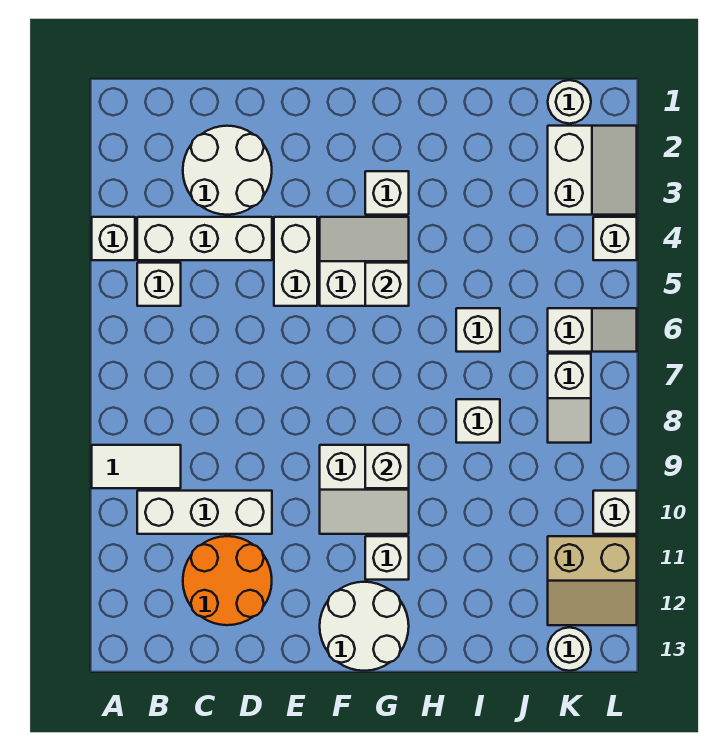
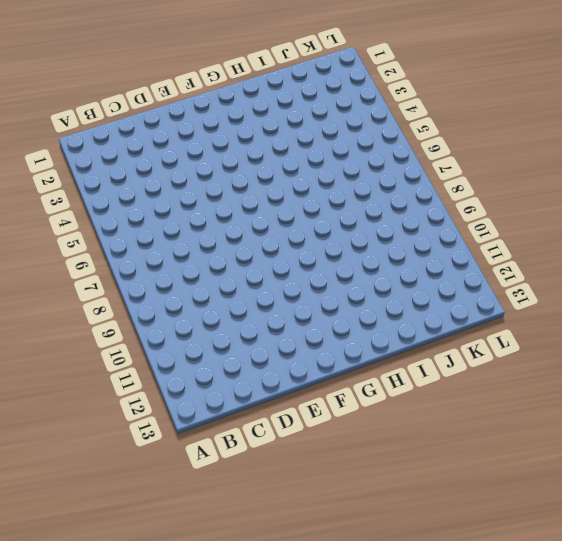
none -> white 1x1 brick [92,217,135,260]
none -> white 1x2 tile [92,445,181,488]
none -> white 1x3 brick [137,217,272,260]

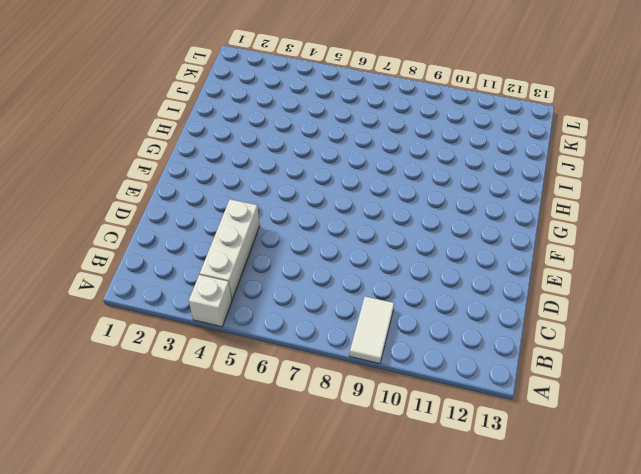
none -> white 1x1 brick [137,263,181,306]
none -> white 1x3 brick [137,491,272,534]
none -> white 2x2 round brick [183,126,272,215]

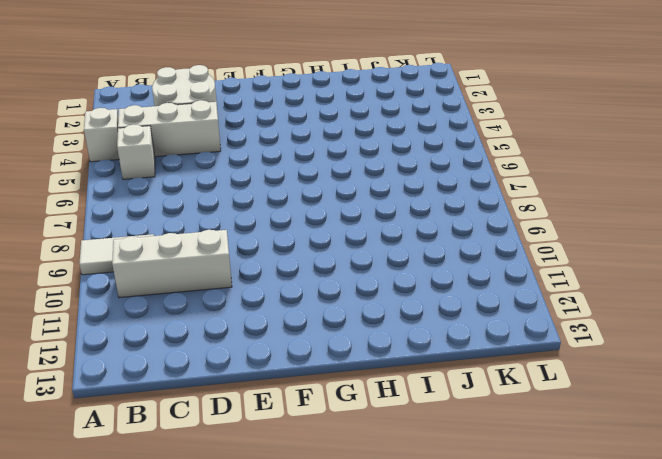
none -> orange 2x2 round brick [183,536,272,625]
none -> white 1x2 brick [274,217,317,306]
none -> white 2x2 slope [320,217,409,306]

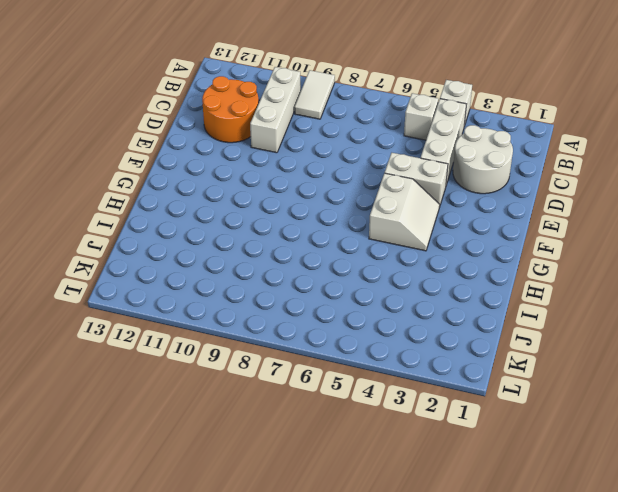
none -> white 2x2 slope [320,445,409,534]
none -> white 2x2 round brick [320,582,409,671]
none -> white 1x1 brick [365,171,409,215]

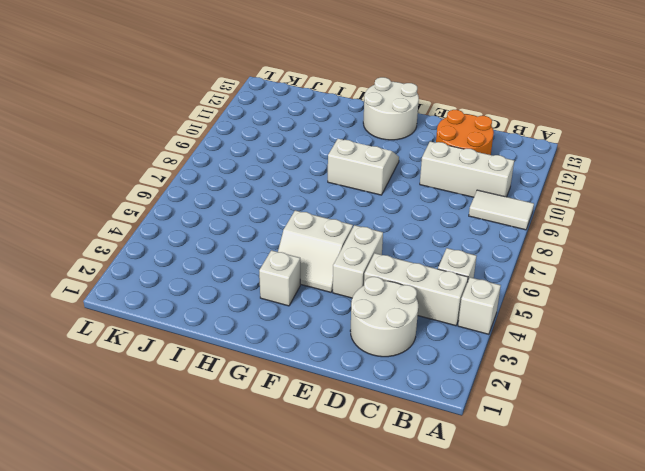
none -> white 1x1 brick [365,536,409,580]
none -> white 1x1 brick [456,308,500,352]
none -> white 1x1 brick [456,399,500,443]

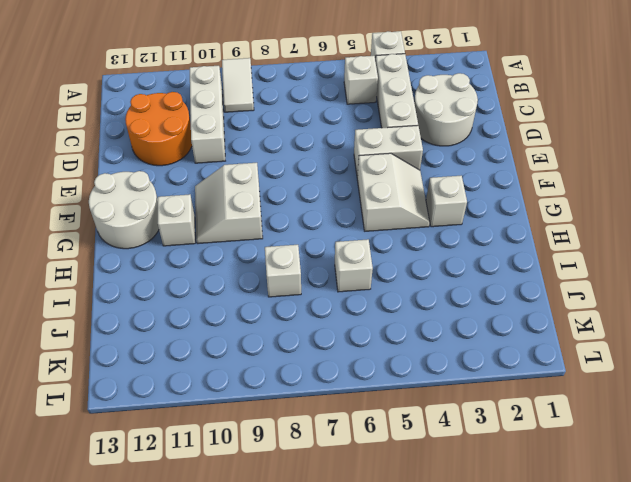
none -> white 1x1 round brick [548,80,591,124]
none -> white 2x2 slope [548,126,637,215]
none -> white 1x2 slope [548,308,637,352]

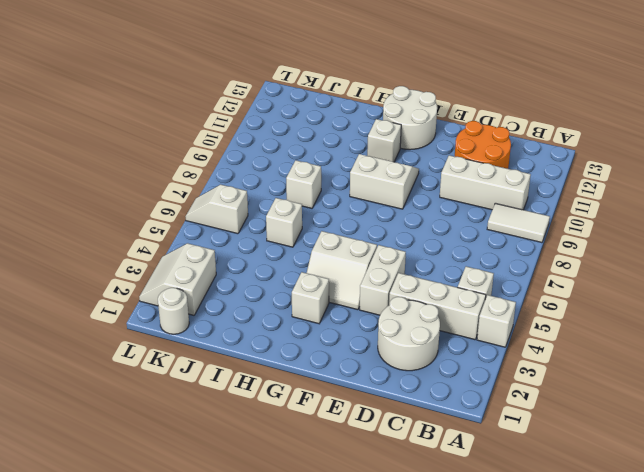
none -> white 1x2 slope [548,354,591,443]
none -> tan 2x2 slope [548,536,637,625]
none -> white 1x1 round brick [548,627,591,671]

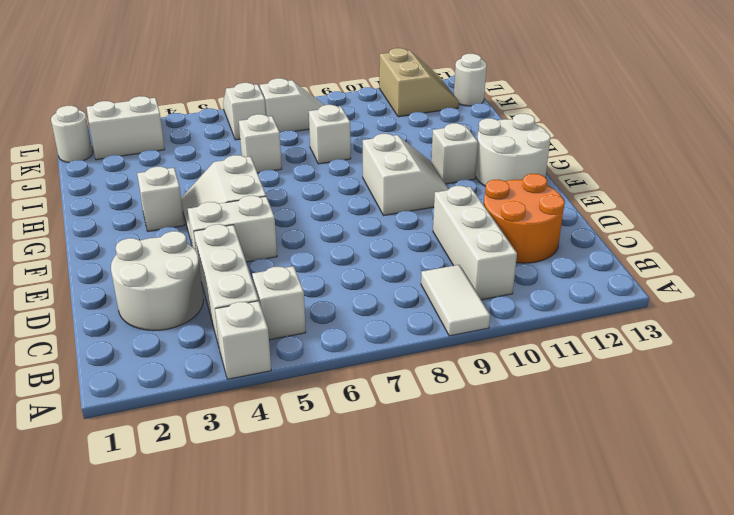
none -> white 1x1 brick [593,217,637,260]
none -> white 1x1 brick [593,491,637,534]
none -> white 1x1 brick [365,263,409,306]

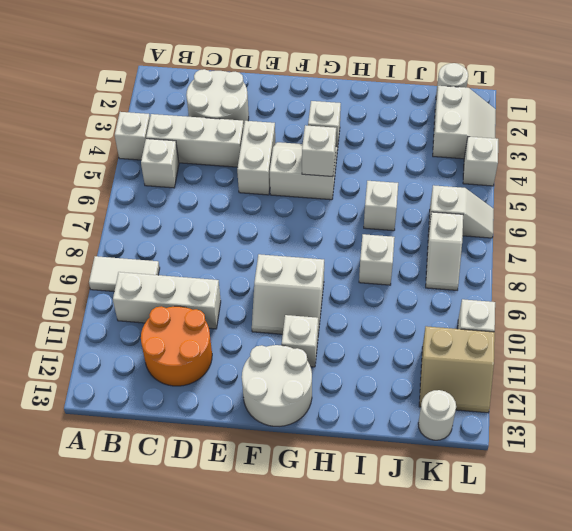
none -> white 1x1 brick [365,445,409,488]

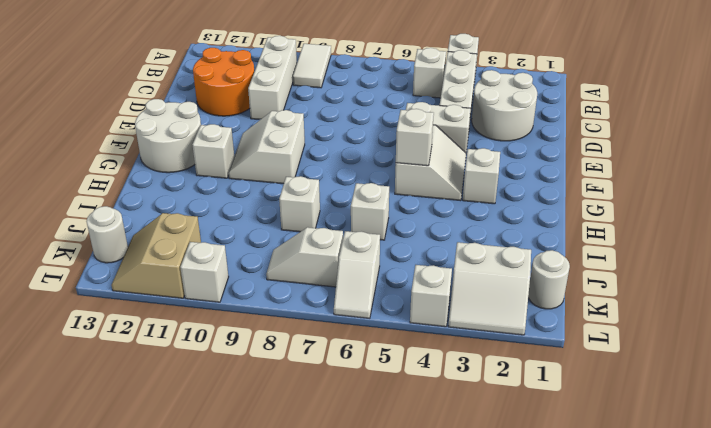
none -> white 1x1 brick [365,445,409,488]

